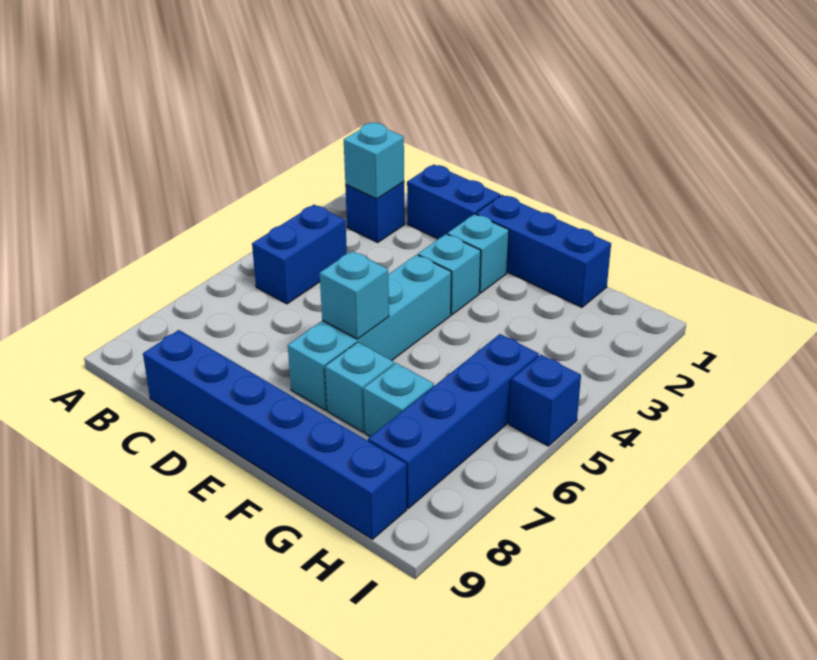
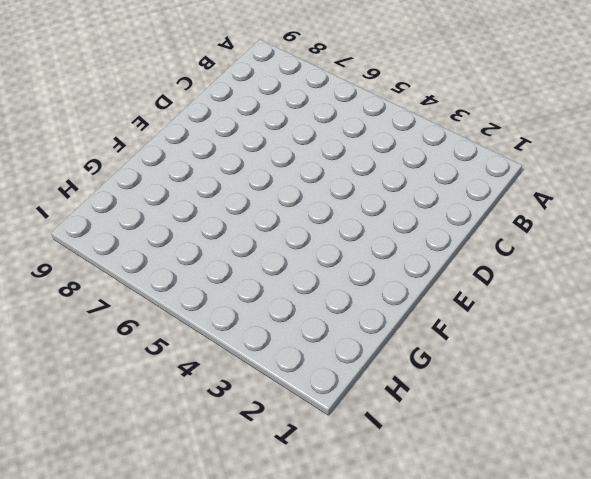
none -> blue 1x1 brick [345,182,405,242]
none -> blue 1x2 brick [252,205,347,304]
none -> blue 1x2 brick [407,165,500,239]

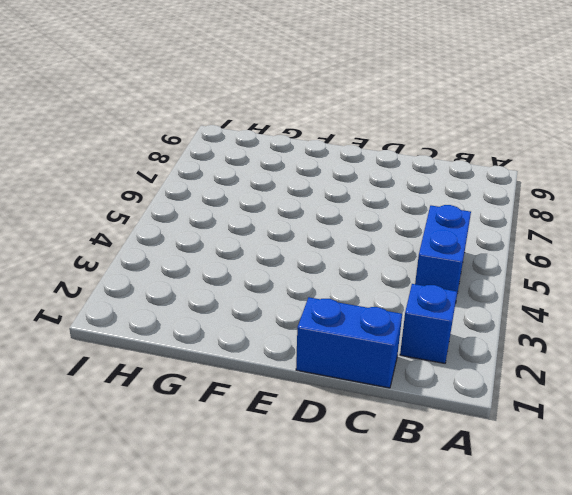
none -> blue 1x6 brick [143,330,407,539]
none -> blue 1x3 brick [476,195,611,307]
none -> cyan 1x1 brick [448,214,509,293]

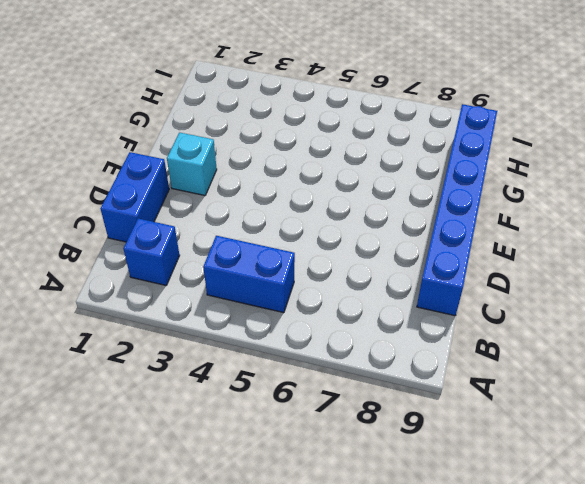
none -> blue 1x3 brick [476,195,611,307]
none -> cyan 1x1 brick [418,234,481,315]
none -> cyan 1x4 brick [288,255,451,410]

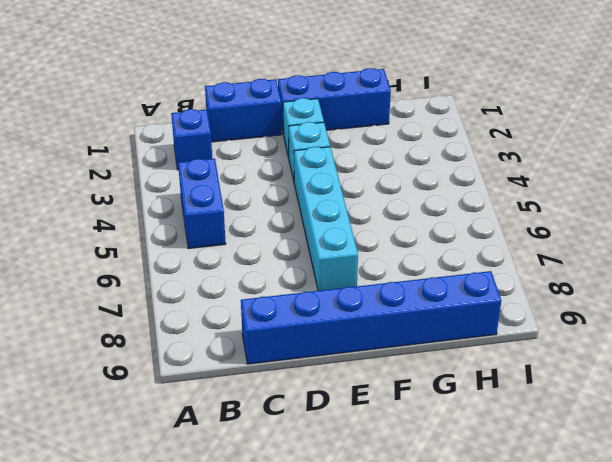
none -> cyan 1x1 brick [325,342,394,432]
none -> cyan 1x1 brick [364,363,434,437]
none -> blue 1x4 brick [368,334,539,508]

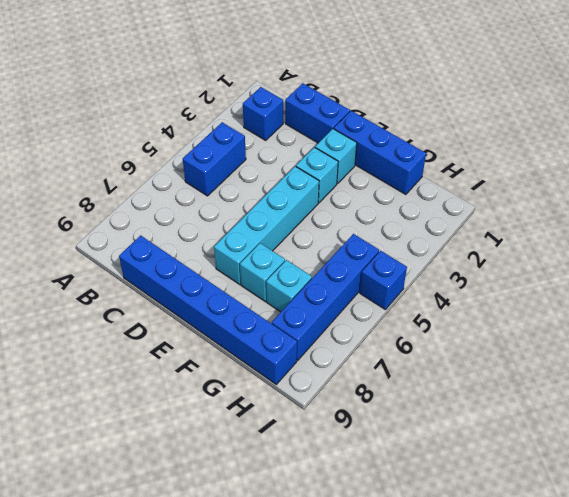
none -> cyan 1x1 brick [344,123,404,199]
none -> cyan 1x1 brick [320,251,389,339]

